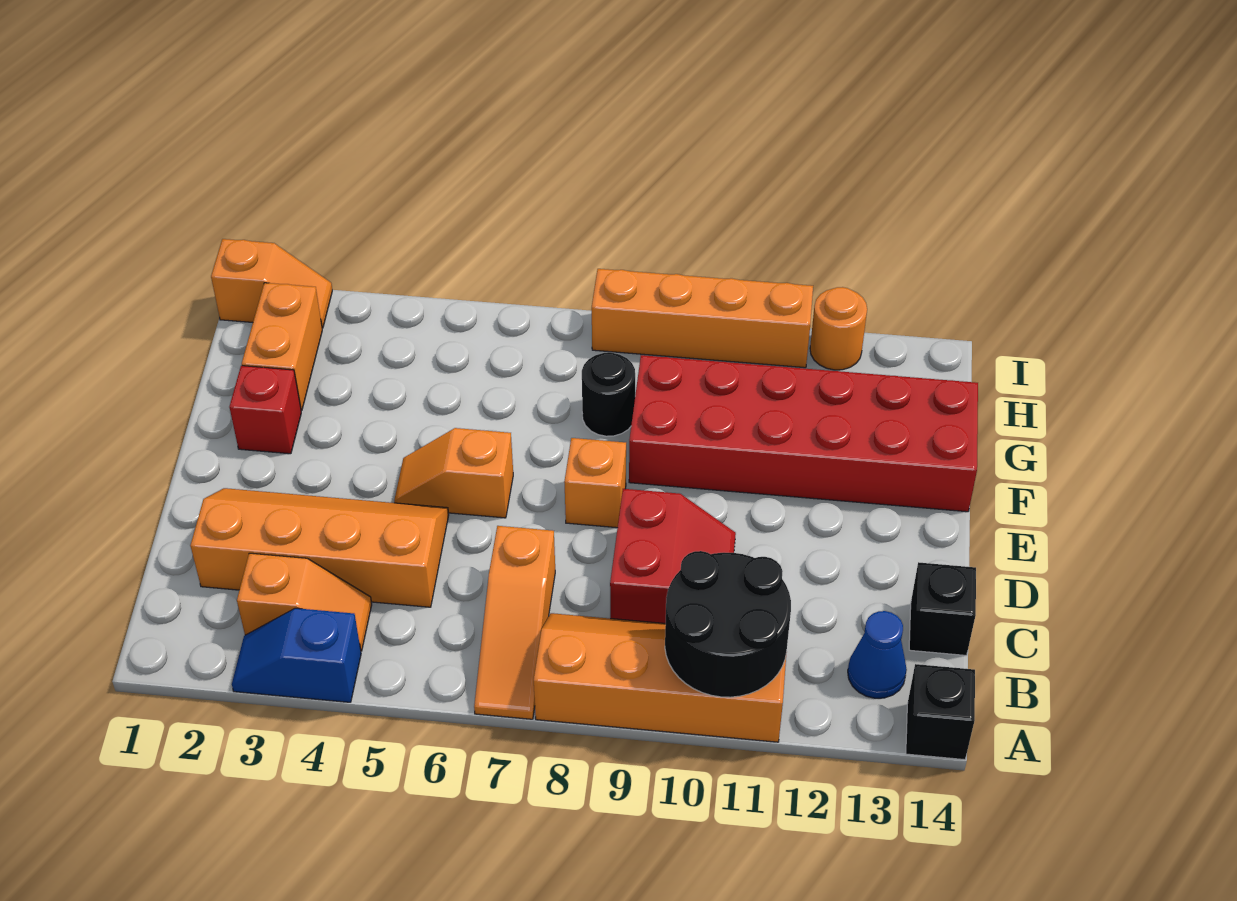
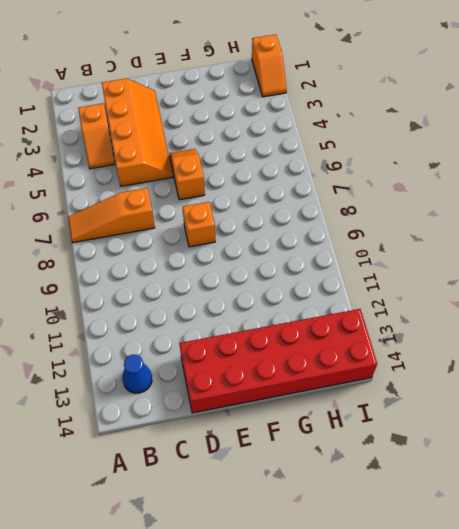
red 2x6 brick [179,309,377,413] -> red 2x6 brick turned to [629,355,978,512]
none -> blue 1x2 slope [232,608,361,702]
none -> orange 2x4 slope [534,613,786,742]
none -> black 1x1 brick [906,664,975,760]

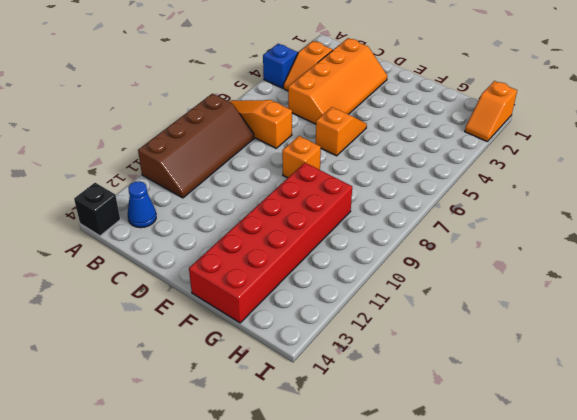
brown 2x4 slope [138,94,254,198] -> orange 2x4 slope [534,613,786,742]
none -> red 2x2 slope [610,489,736,623]
none -> black 1x1 brick [909,562,976,655]
none -> red 1x1 brick [229,366,301,454]

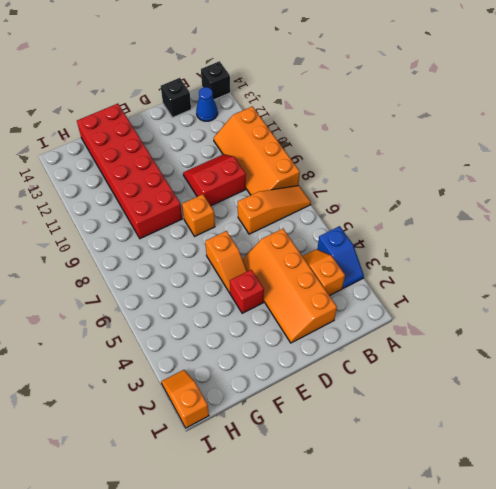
red 1x1 brick [230,270,264,313] -> red 1x1 brick moved to [229,366,301,454]
none -> orange 1x2 brick [242,283,322,411]
none -> black 1x1 round brick [582,352,635,436]
none -> orange 1x4 brick [592,269,813,368]

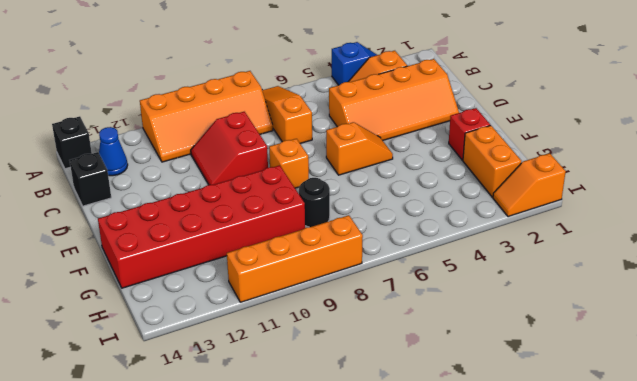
none -> orange 1x1 round brick [810,287,867,370]
none -> black 2x2 round brick [665,551,791,697]

